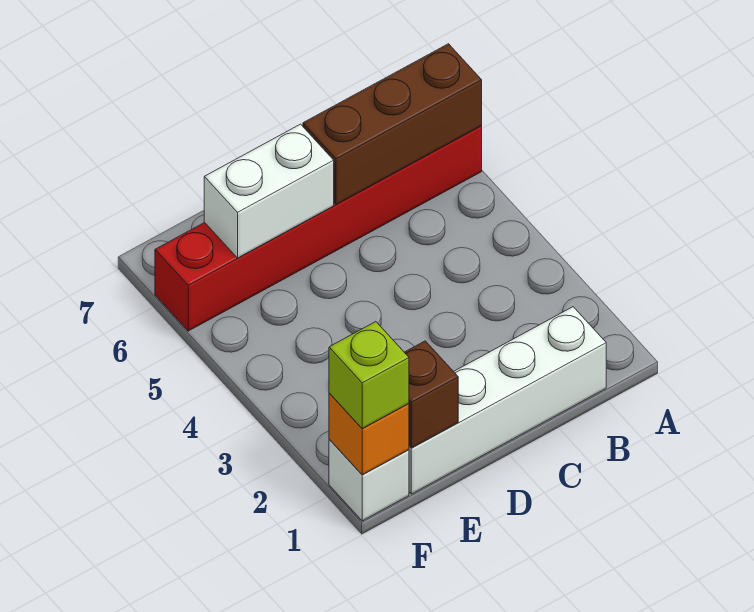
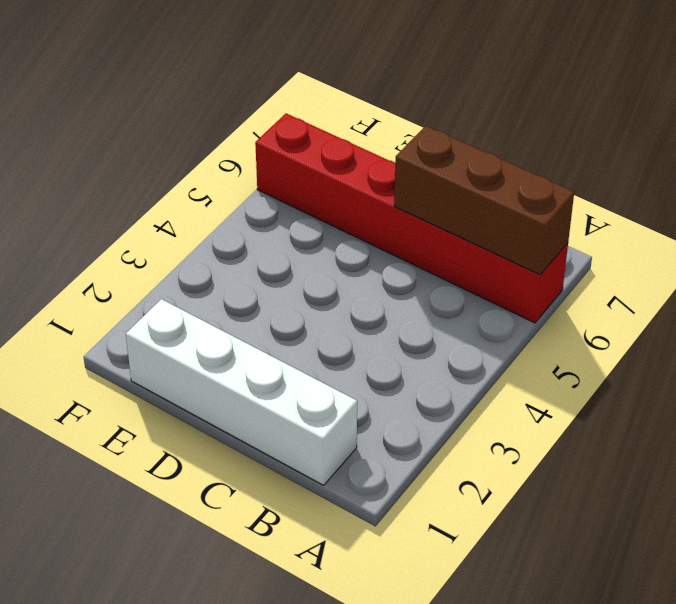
none -> white 1x1 brick [329,440,409,521]
none -> white 1x2 brick [204,124,334,258]

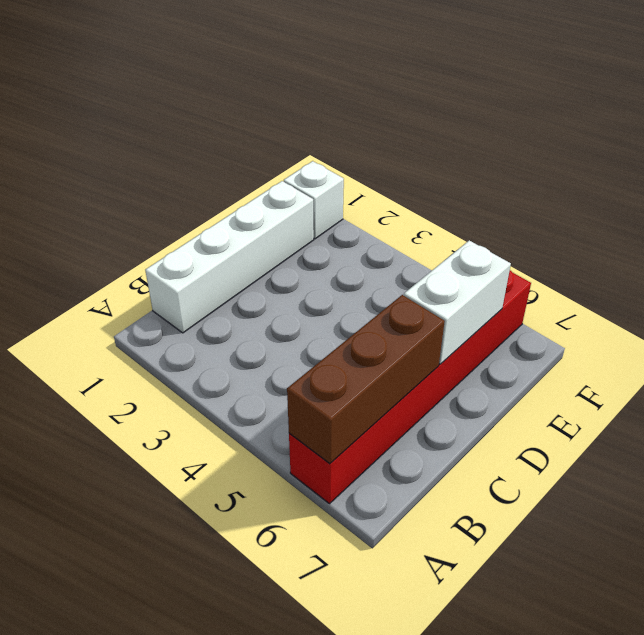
none -> brown 1x1 brick [404,341,458,448]
none -> orange 1x1 brick [329,393,409,475]

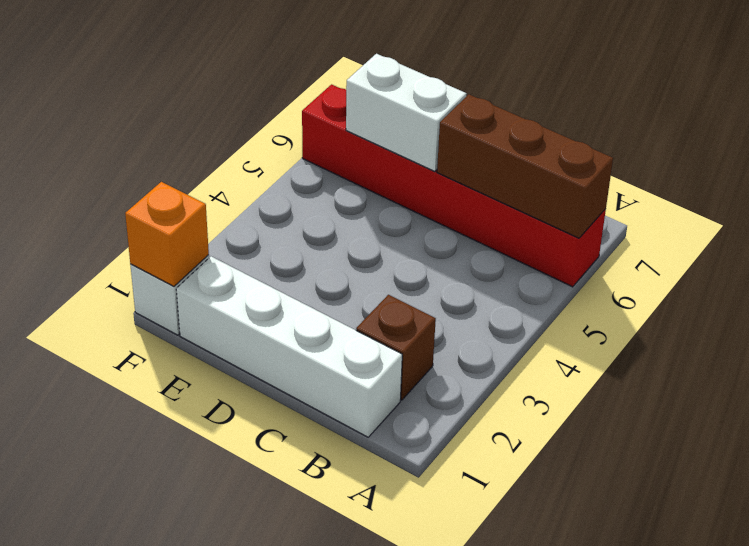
brown 1x1 brick [356,295,436,400] -> brown 1x1 brick moved to [404,341,458,448]
none -> lime 1x1 brick [329,322,409,428]

